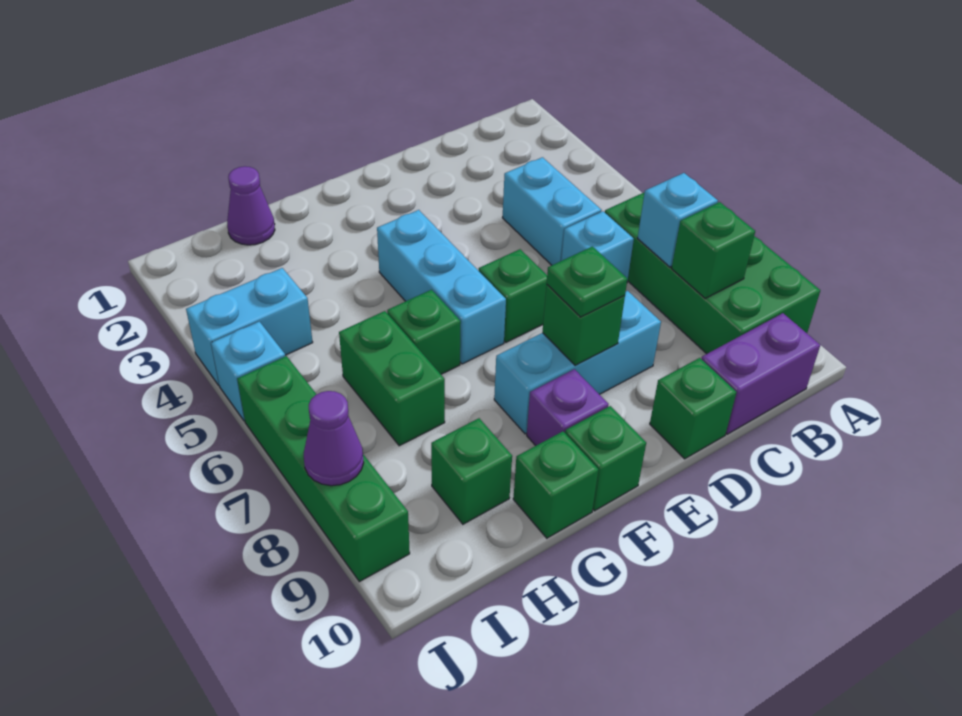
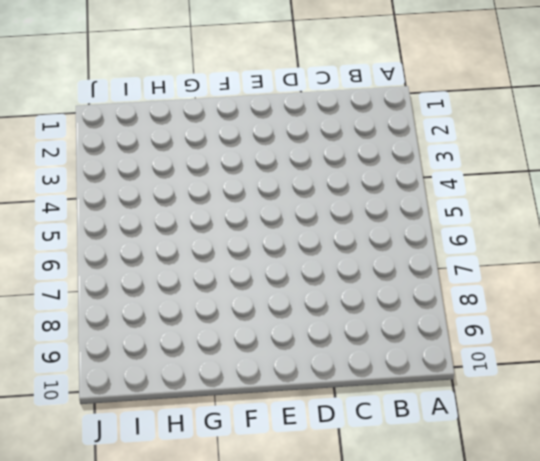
none -> green 2x4 brick [605,193,820,354]
none -> purple 1x2 brick [701,313,820,434]
none -> cyan 1x2 brick [503,157,601,265]

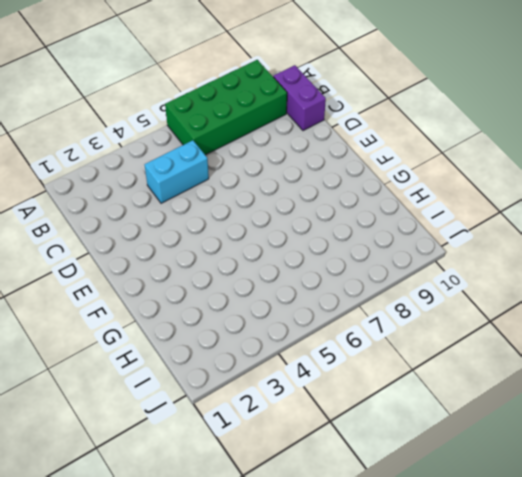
none -> cyan 1x1 brick [561,211,634,281]
none -> cyan 1x3 brick [494,291,661,434]
none -> green 1x1 brick [650,358,737,459]

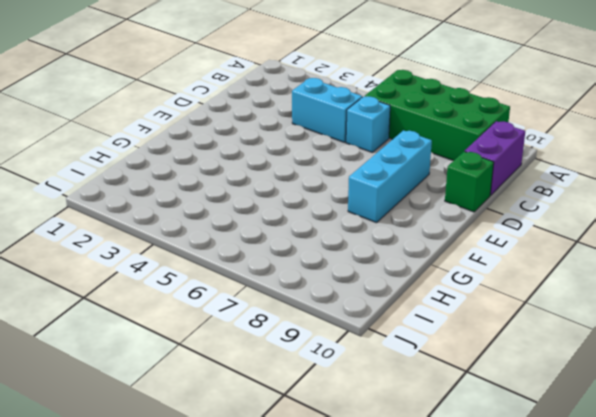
none -> green 1x1 brick [479,249,547,342]
none -> cyan 1x3 brick [377,210,506,364]
none -> purple 1x1 brick [527,369,609,446]

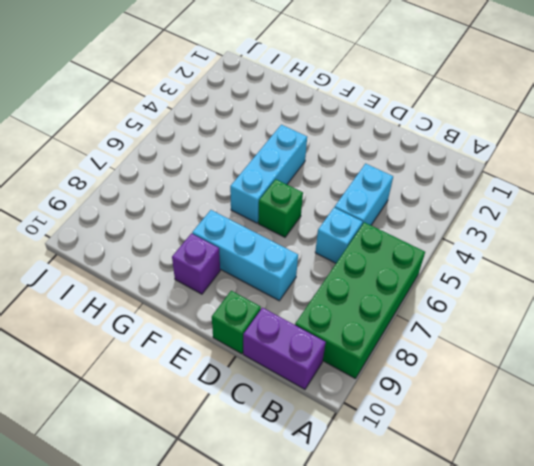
none -> green 1x1 brick [565,406,646,511]
none -> green 1x1 brick [387,290,461,374]
none -> green 1x1 brick [513,431,598,538]

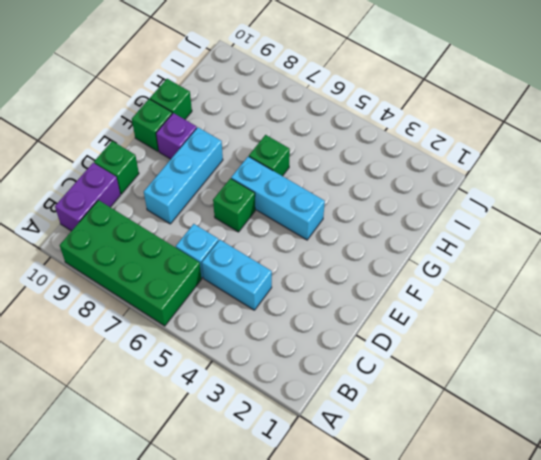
none -> purple 1x1 cone [227,166,275,245]
none -> green 1x2 brick [339,311,445,446]
none -> green 1x1 brick [431,418,512,524]

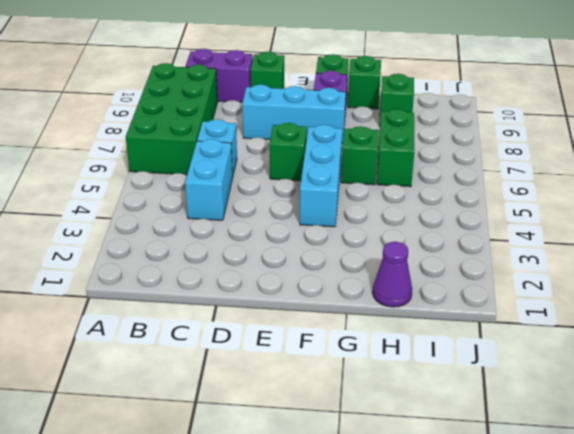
none -> cyan 1x2 brick [186,268,313,385]
none -> cyan 1x1 brick [211,321,285,421]
none -> green 1x4 brick [237,356,410,582]

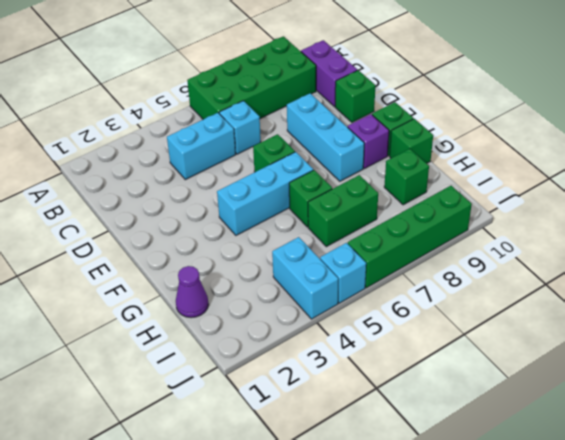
none -> cyan 1x1 brick [638,173,718,267]
none -> green 1x1 brick [671,202,755,298]
none -> green 1x1 brick [542,285,625,366]

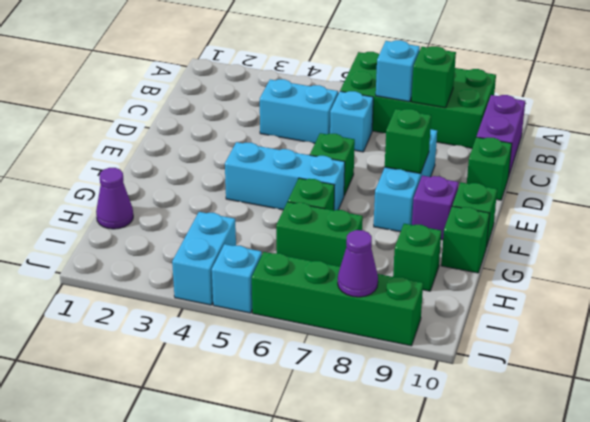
none -> green 1x1 plate [547,247,628,317]

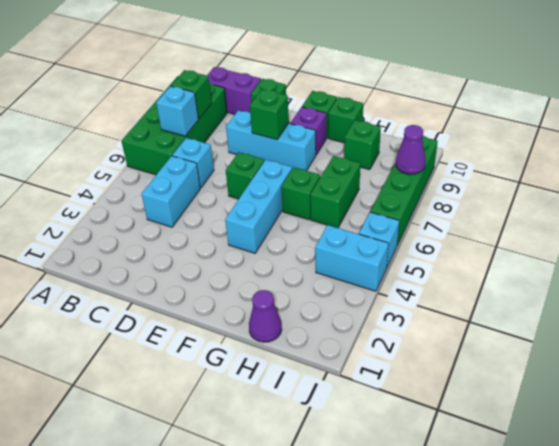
none -> green 1x1 plate [547,247,628,317]

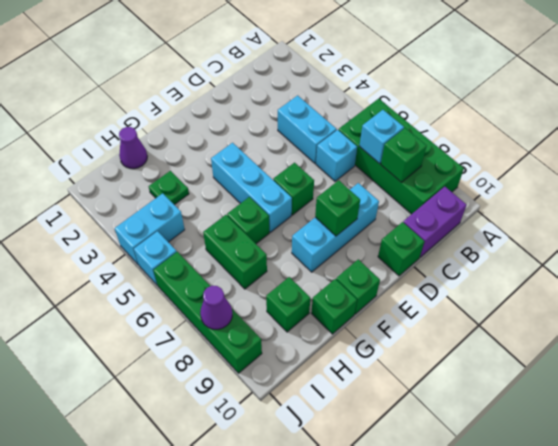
green 1x1 plate [149,171,189,205] -> green 1x1 plate moved to [547,247,628,317]
none -> purple 1x1 brick [527,369,609,446]

